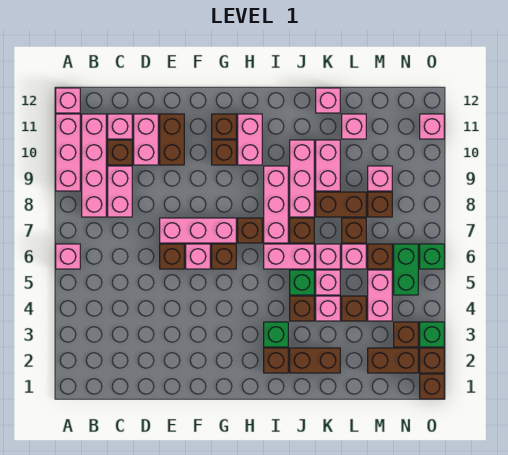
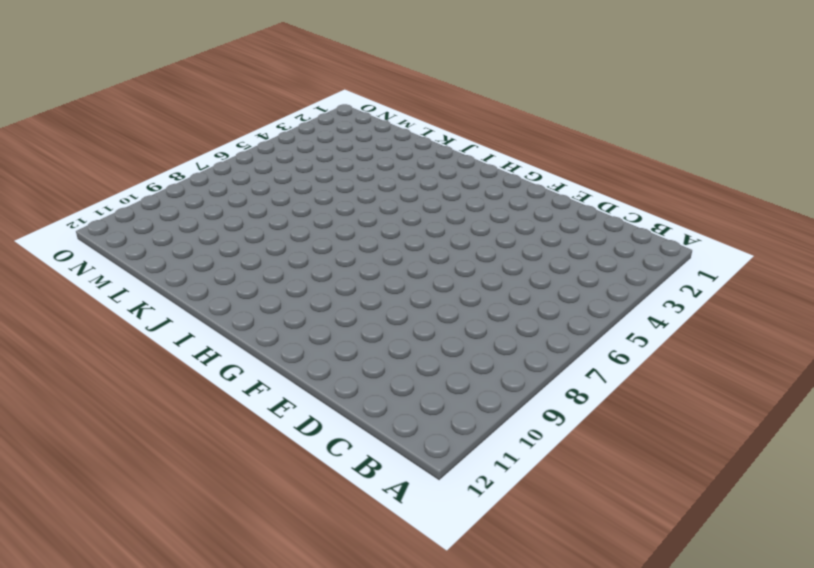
none -> pink 1x1 brick [56,244,80,269]
none -> pink 1x3 brick [56,114,80,191]
none -> pink 1x1 brick [56,88,80,113]
none -> pink 1x4 brick [82,114,106,217]

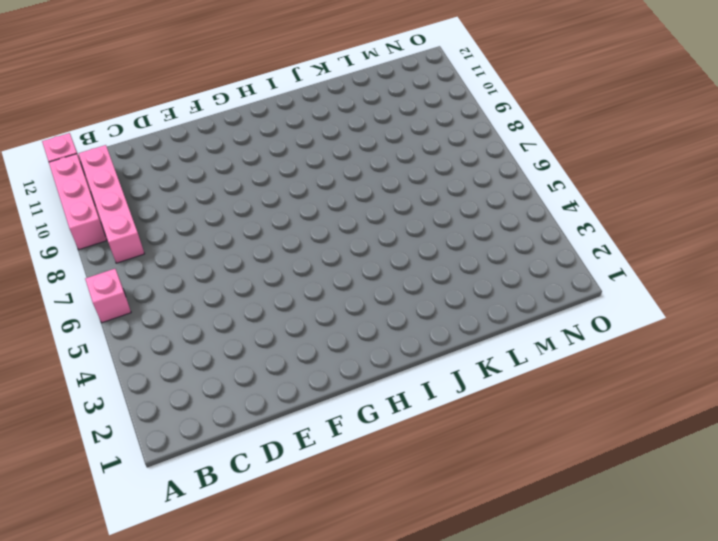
none -> pink 1x2 brick [108,166,132,217]
none -> brown 1x1 brick [108,140,132,165]
none -> pink 1x1 brick [108,114,132,139]
none -> pink 1x2 brick [134,114,158,165]

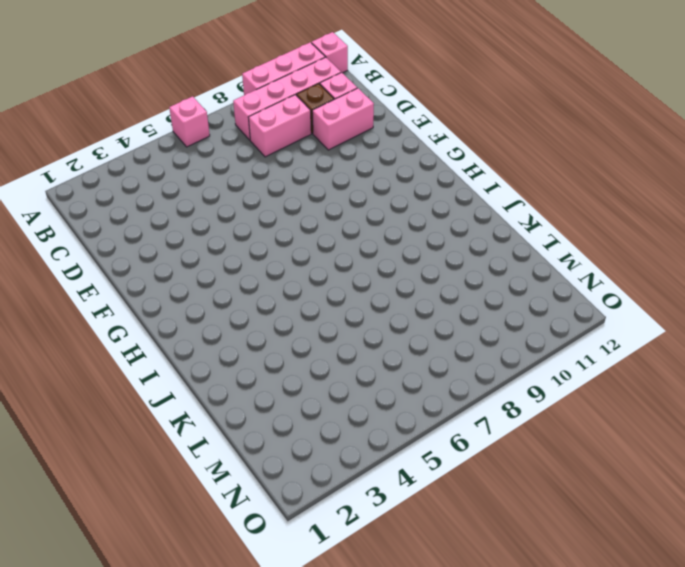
none -> brown 1x1 brick [160,244,184,269]
none -> pink 1x3 brick [160,218,236,243]
none -> brown 1x2 brick [160,114,184,165]
none -> pink 1x1 brick [186,244,210,269]

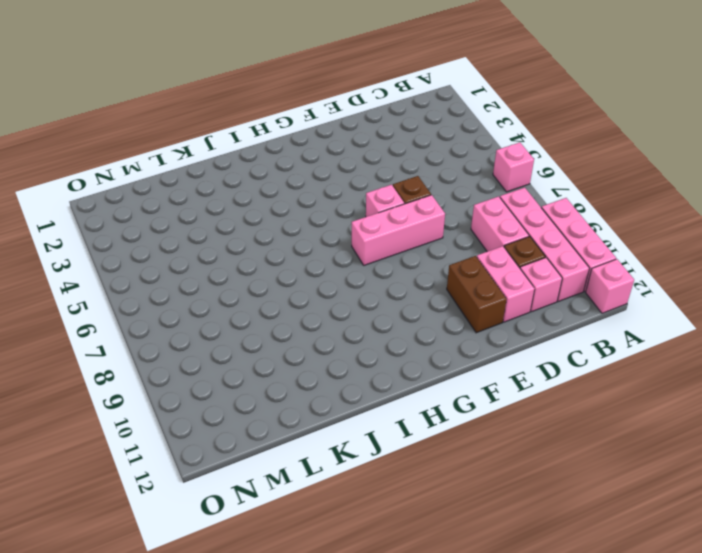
none -> brown 1x1 brick [212,244,236,269]
none -> brown 1x1 brick [212,140,236,165]
none -> brown 1x1 brick [212,114,236,139]
none -> brown 1x1 brick [238,218,262,243]

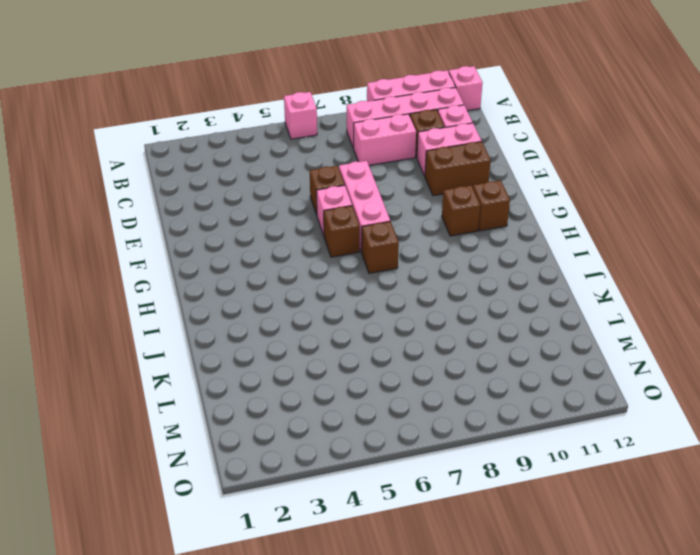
none -> pink 1x2 brick [238,114,262,165]
none -> brown 1x1 brick [264,348,288,373]
none -> green 1x1 brick [264,322,288,347]
none -> pink 1x2 brick [264,244,314,269]

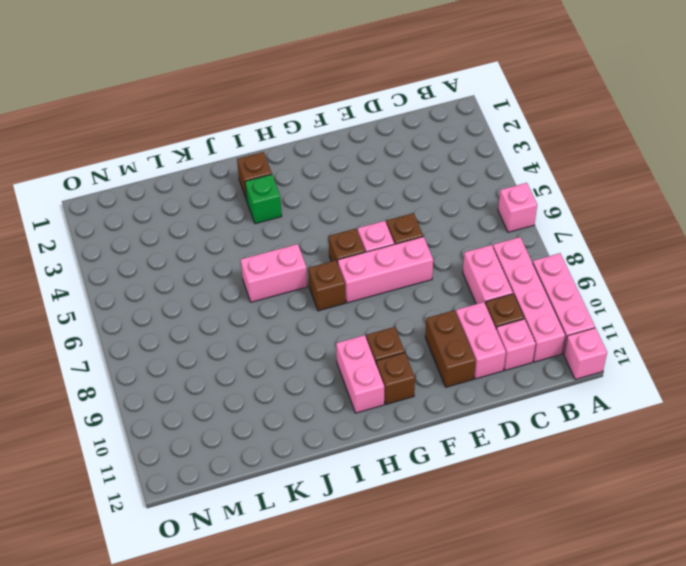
none -> pink 1x3 brick [264,166,288,243]
none -> brown 1x2 brick [290,348,340,373]
none -> brown 1x1 brick [290,296,314,321]
none -> green 1x1 brick [290,270,314,295]

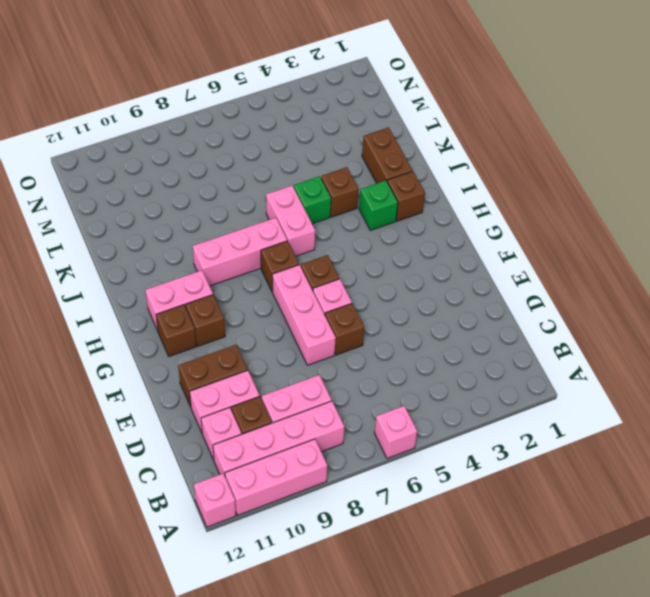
none -> brown 1x1 brick [290,218,314,243]
none -> pink 1x3 brick [290,140,314,217]
none -> pink 1x1 brick [316,296,340,321]
none -> pink 1x1 brick [316,270,340,295]

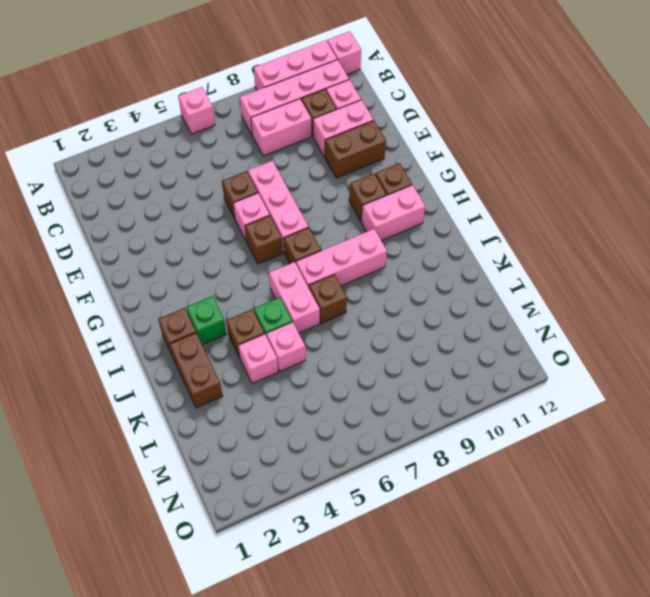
none -> pink 1x3 brick [290,140,314,217]
none -> pink 1x1 brick [316,244,340,269]
none -> brown 1x2 brick [316,192,366,217]
none -> pink 1x2 brick [316,140,340,191]

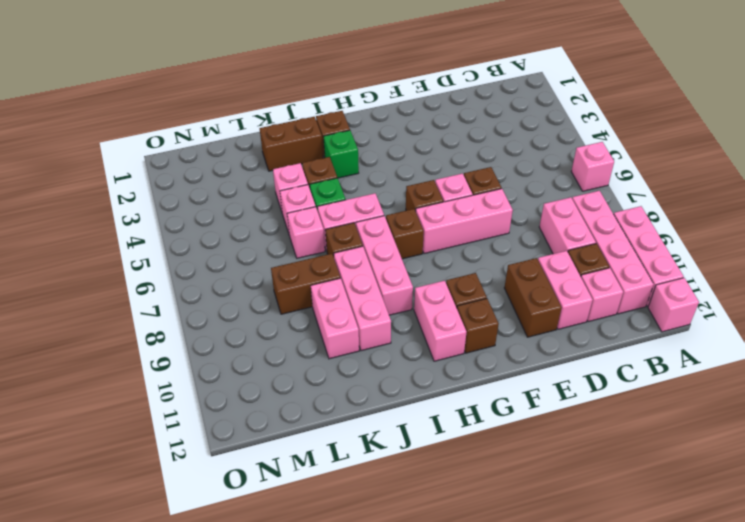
none -> pink 1x1 brick [316,88,340,113]
none -> brown 1x1 brick [342,296,366,321]
none -> pink 1x1 brick [342,244,366,269]
none -> brown 1x1 brick [342,218,366,243]

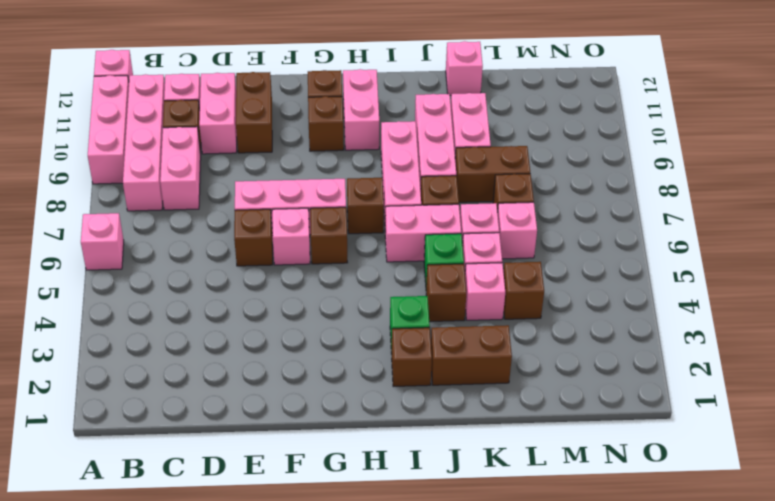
none -> pink 1x1 brick [342,114,366,139]
none -> brown 1x2 brick [368,348,418,373]
none -> pink 1x2 brick [368,270,392,321]
none -> brown 1x1 brick [368,244,392,269]

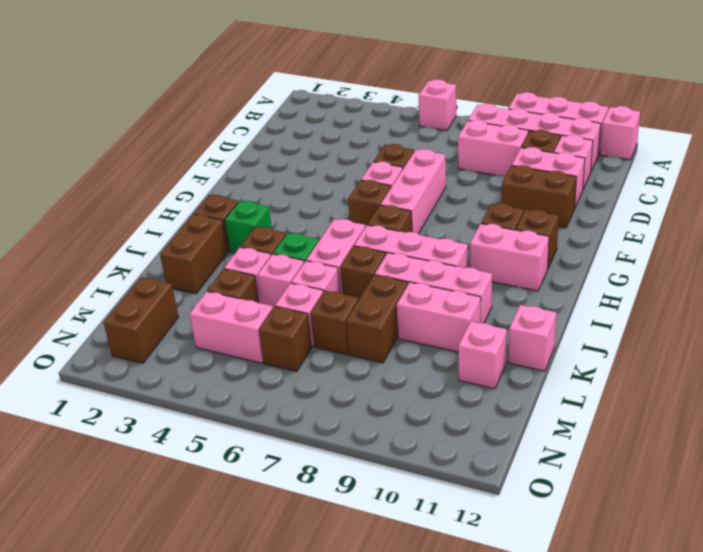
none -> brown 1x1 brick [368,192,392,217]
none -> pink 1x1 brick [368,166,392,191]
none -> brown 1x1 brick [394,322,418,347]
none -> green 1x2 brick [394,244,418,295]

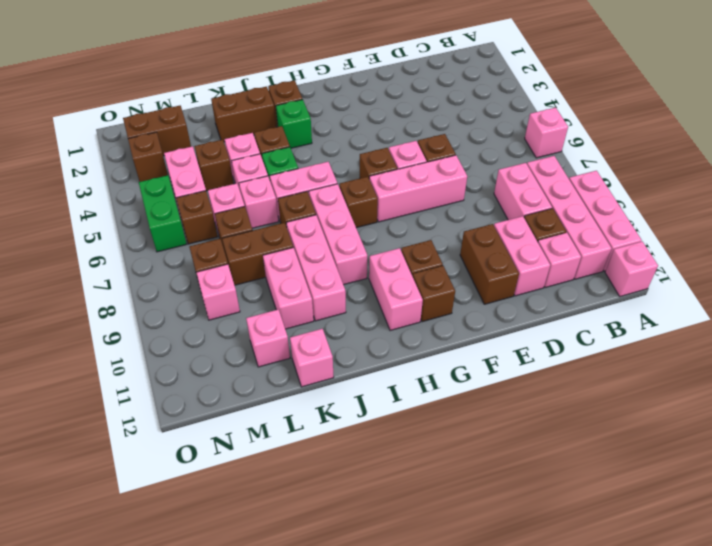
none -> brown 1x1 brick [420,374,444,399]
none -> brown 1x1 brick [420,348,444,373]
none -> green 1x1 brick [420,322,444,347]
none -> green 1x1 brick [420,244,444,269]

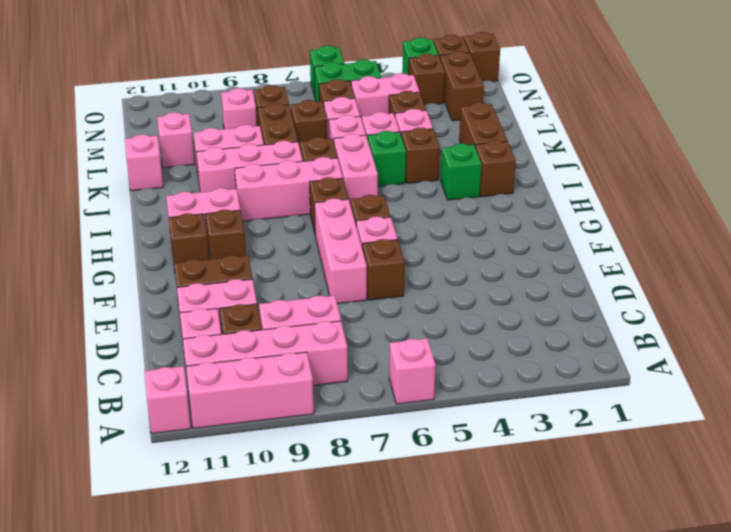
none -> pink 1x1 brick [420,114,444,139]

